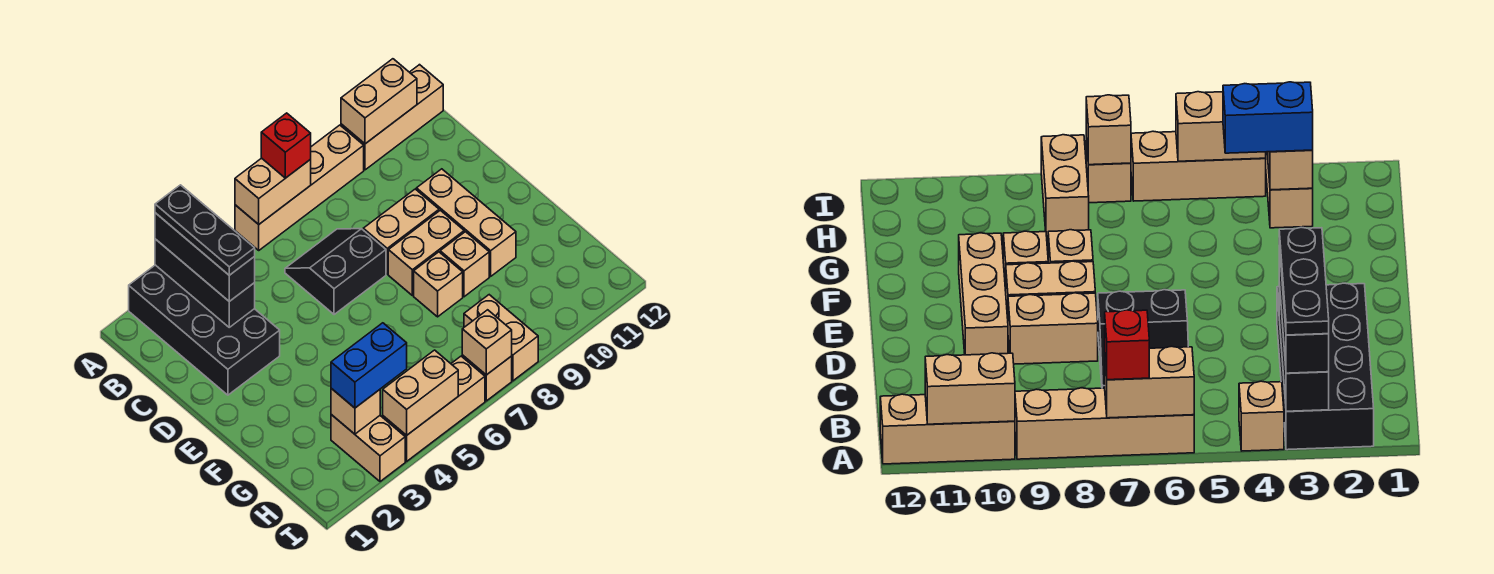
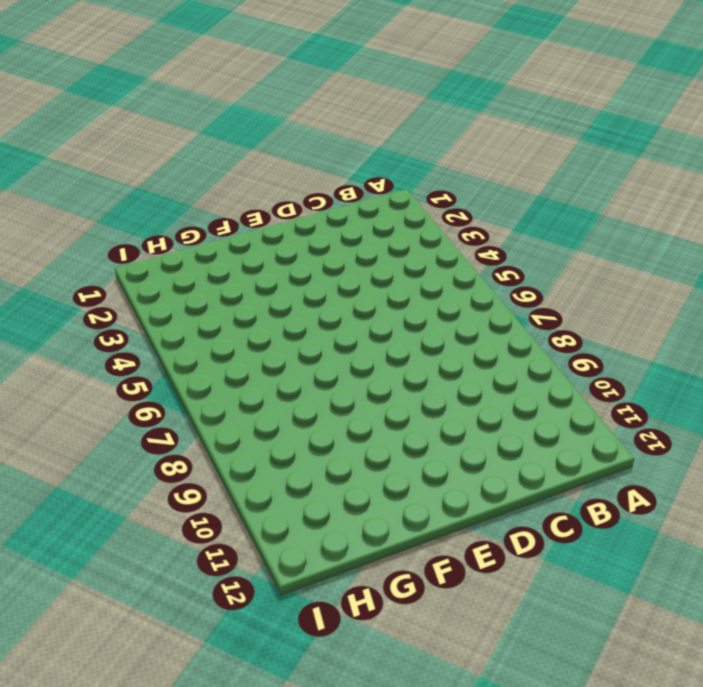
none -> black 2x4 brick [129,265,280,395]
none -> tan 1x1 brick [1239,381,1284,451]
none -> tan 1x4 brick [235,125,364,250]

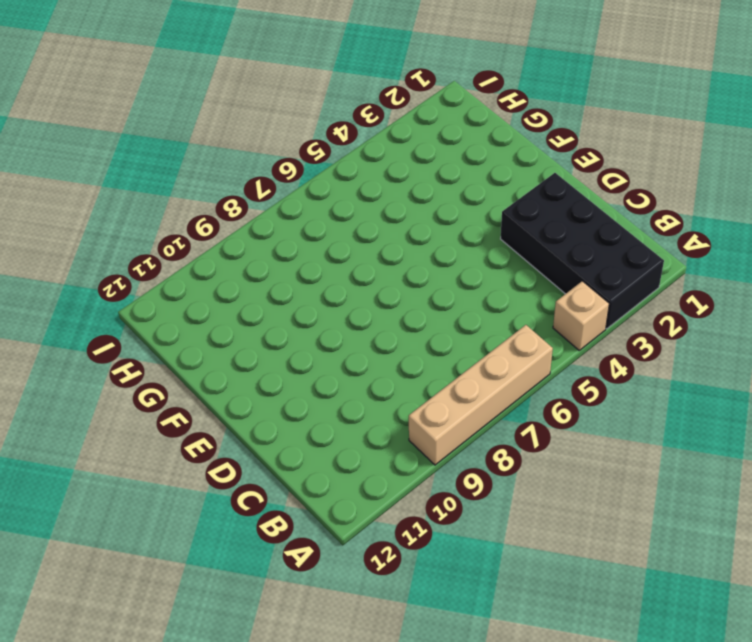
none -> tan 1x3 brick [341,65,443,170]
none -> black 2x2 slope [285,229,386,315]
none -> tan 1x2 brick [363,189,439,274]

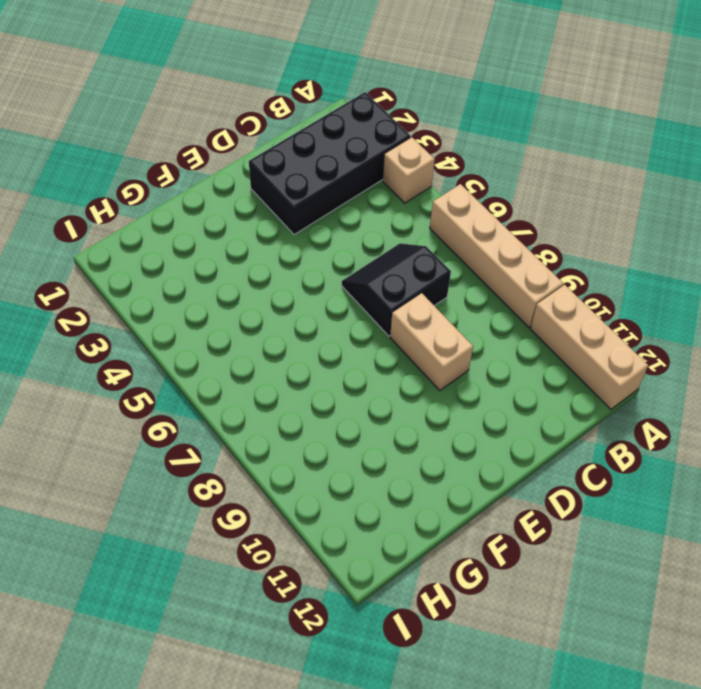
black 2x2 slope [342,243,451,336] -> black 2x2 slope turned to [285,229,386,315]
none -> tan 1x3 brick [416,169,516,276]
none -> tan 1x2 brick [388,210,464,295]
none -> tan 1x1 brick [414,252,463,317]

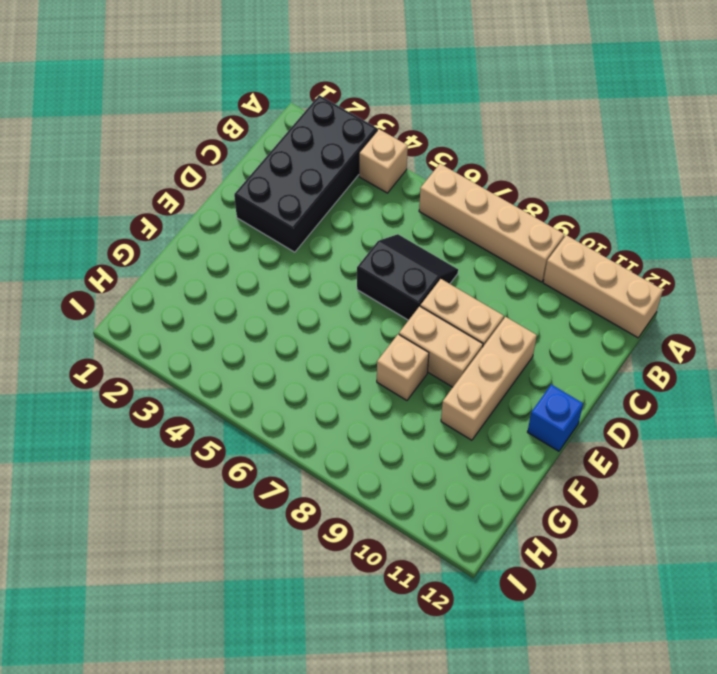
blue 1x1 brick [528,384,583,451] -> none
none -> tan 1x1 brick [440,232,489,297]
none -> tan 1x2 brick [331,415,405,482]
none -> tan 1x2 brick [464,295,538,381]

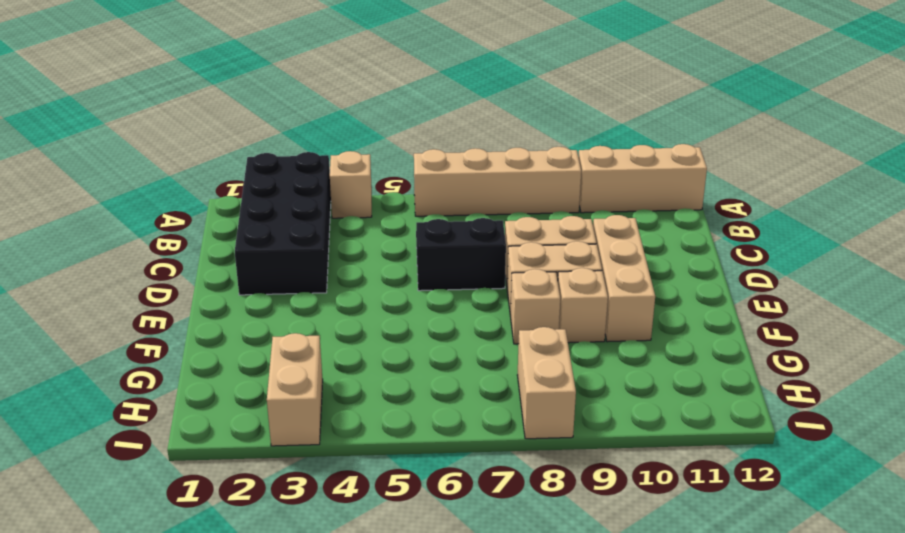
none -> tan 1x3 brick [383,356,485,461]
none -> tan 1x1 brick [462,355,512,401]
none -> black 1x3 brick [155,239,255,327]

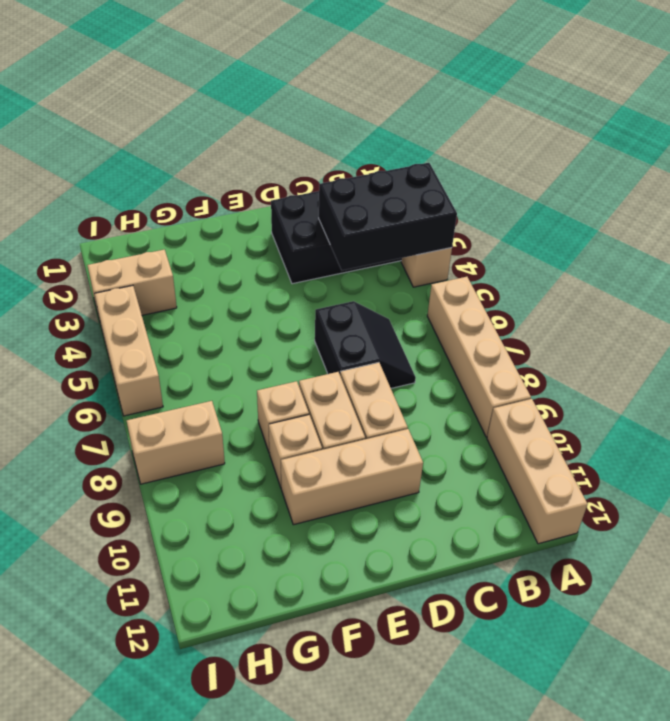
black 2x3 brick [319,163,457,270] -> black 1x3 brick [155,239,255,327]
none -> tan 1x1 brick [462,355,512,401]
none -> tan 1x2 brick [235,158,311,224]
none -> tan 1x2 brick [341,59,417,144]

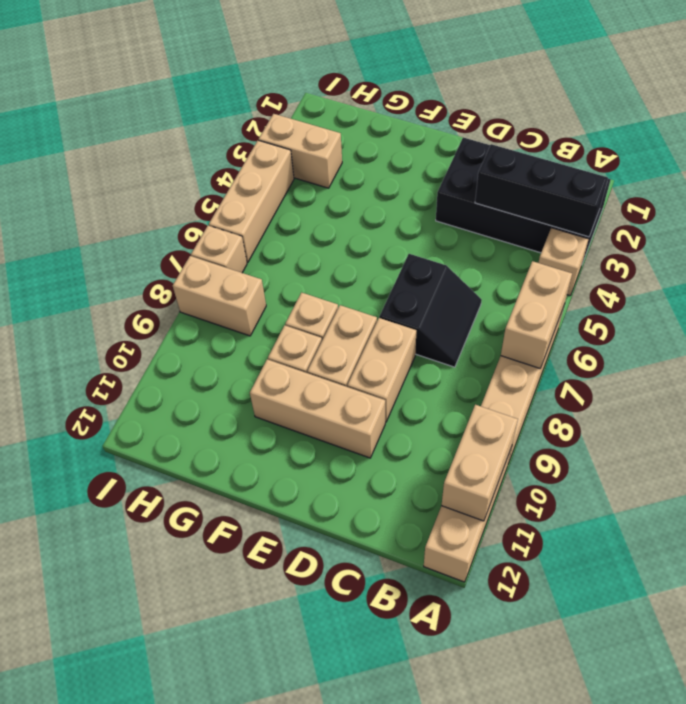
none -> tan 1x1 brick [331,388,380,434]
none -> tan 1x2 brick [383,350,458,435]
none -> tan 1x1 brick [462,310,512,375]

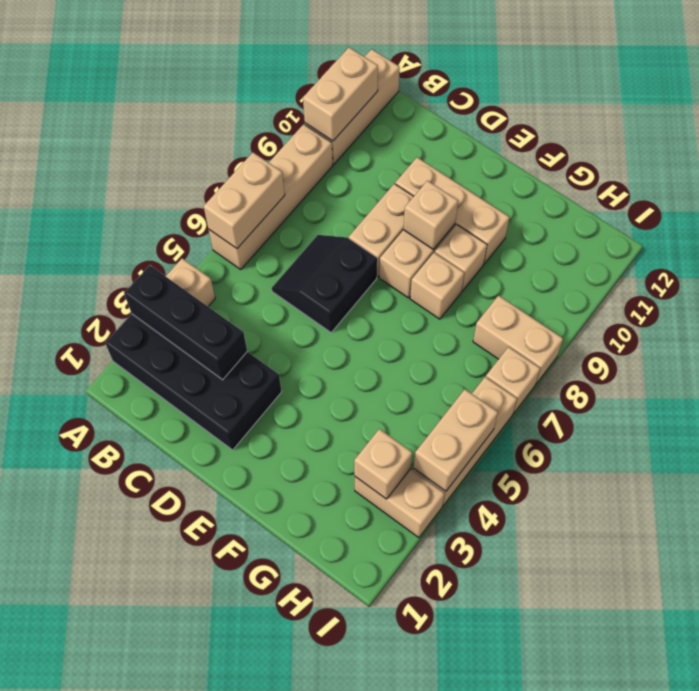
tan 1x1 brick [403,181,458,250] -> tan 1x1 brick moved to [462,310,512,375]
none -> black 1x3 brick [155,213,255,301]
none -> red 1x1 brick [261,113,311,178]
none -> blue 1x2 brick [331,323,407,408]

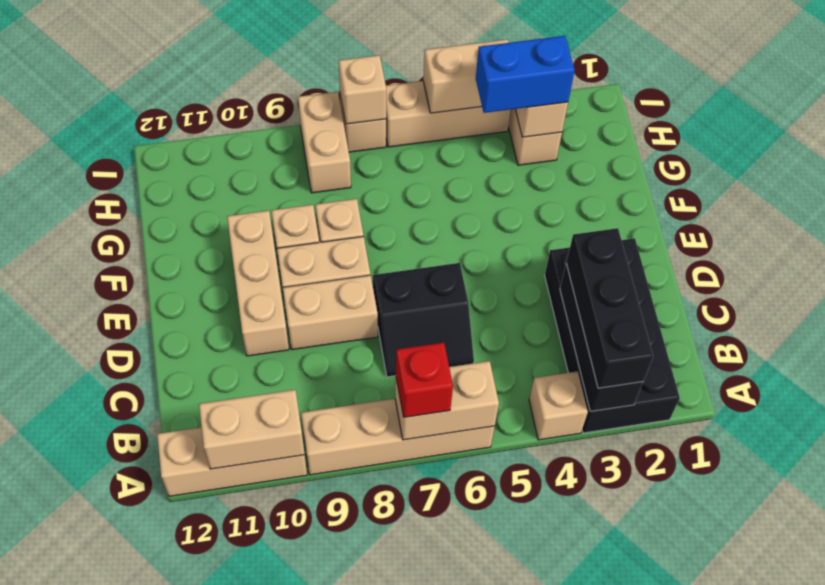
none -> black 1x3 plate [155,185,255,275]

